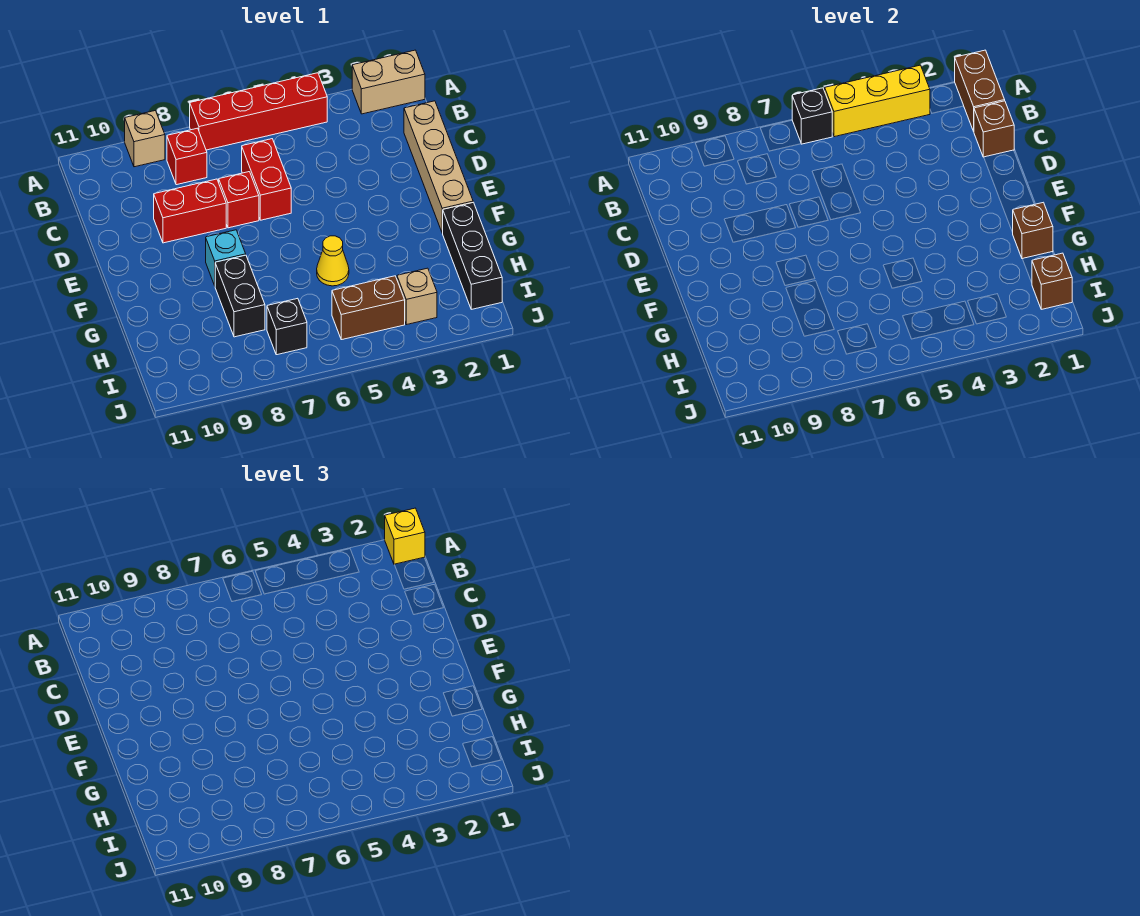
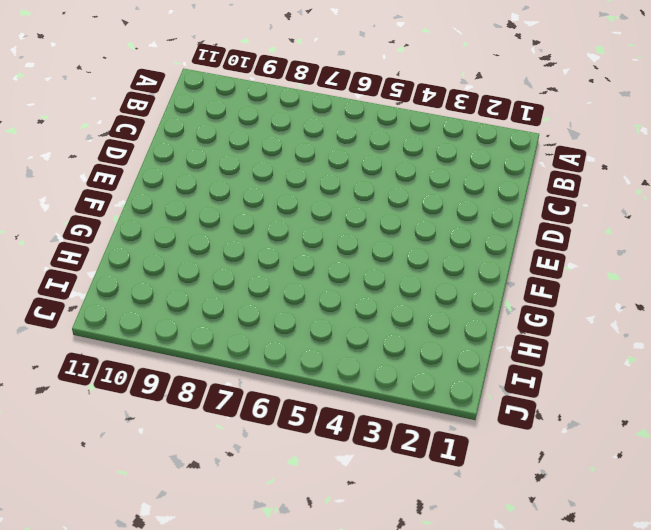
none -> tan 1x2 brick [352,50,425,114]
none -> red 1x4 brick [190,73,327,150]
none -> tan 1x1 brick [125,111,165,167]

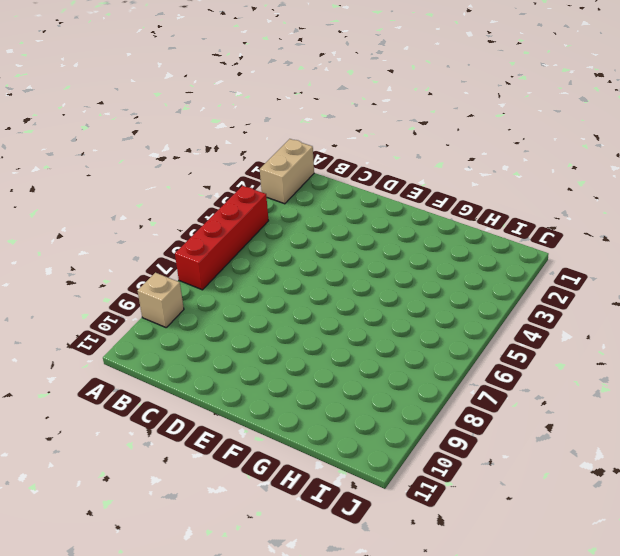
none -> red 1x1 brick [167,128,207,185]
none -> tan 1x4 brick [404,101,473,233]
none -> red 1x2 brick [242,139,291,220]

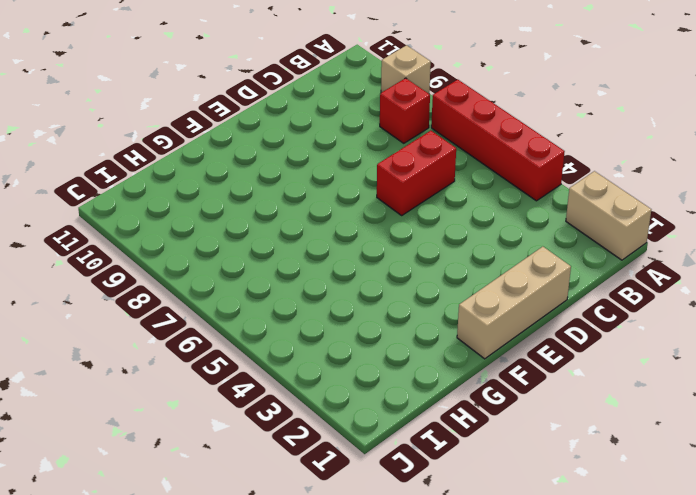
tan 1x3 brick [457,247,571,359] -> tan 1x4 brick [404,101,473,233]
none -> red 1x1 brick [219,172,259,228]
none -> red 1x2 brick [154,179,226,243]
none -> cyan 1x1 brick [206,230,246,285]

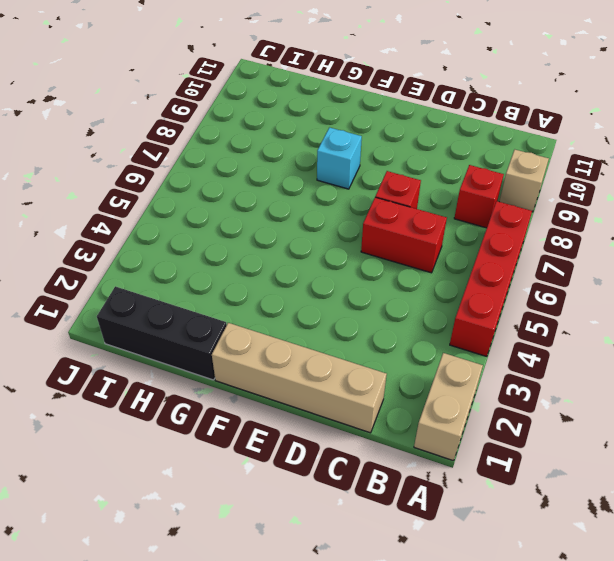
none -> red 1x2 brick [154,179,226,243]
none -> yellow 1x1 cone [317,236,349,286]
none -> black 1x2 brick [215,255,265,337]

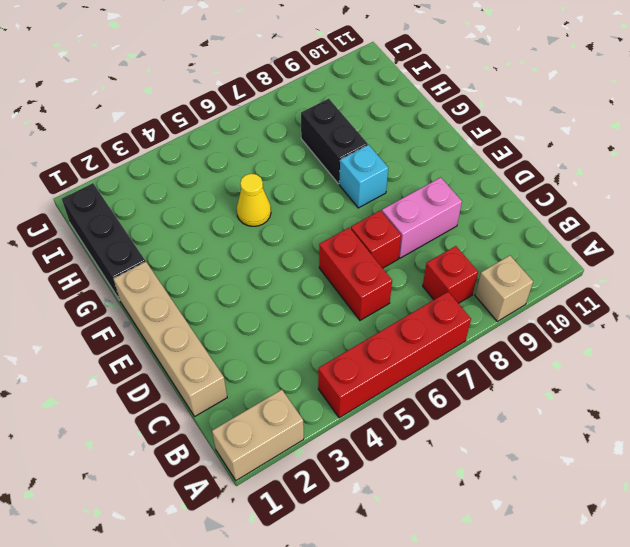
pink 1x2 brick [382,177,462,258] -> red 1x2 brick [154,179,226,243]
none -> tan 1x1 brick [397,268,437,325]
none -> brown 1x2 brick [332,276,405,340]
none -> black 1x1 brick [267,298,307,355]

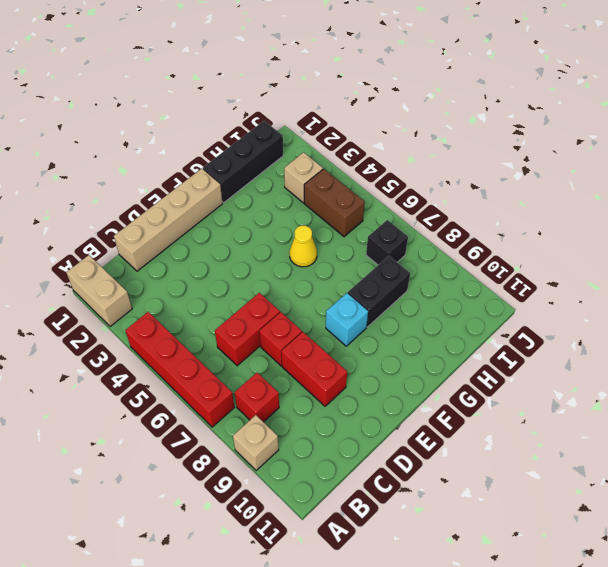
none -> brown 1x2 brick [955,50,1005,131]
none -> yellow 1x3 brick [825,65,930,137]
none -> black 1x1 brick [792,88,833,144]

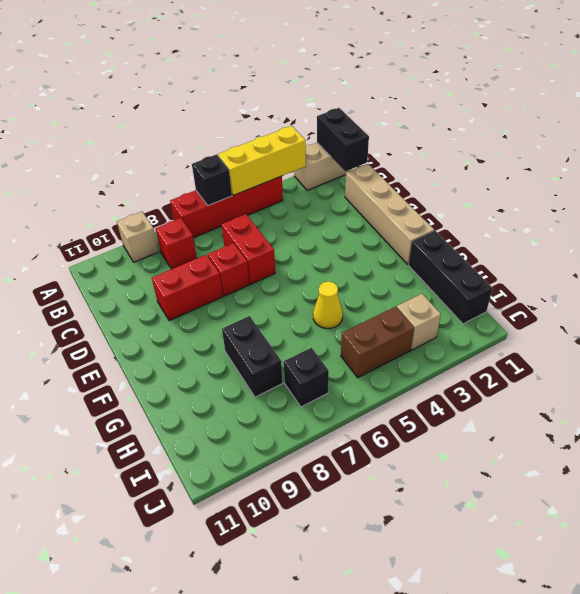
black 1x2 brick [317,108,369,171] -> brown 1x2 brick [955,50,1005,131]
none -> cyan 1x1 brick [206,230,246,285]
none -> brown 1x1 brick [974,101,1014,157]
none -> brown 1x1 brick [1013,202,1053,259]

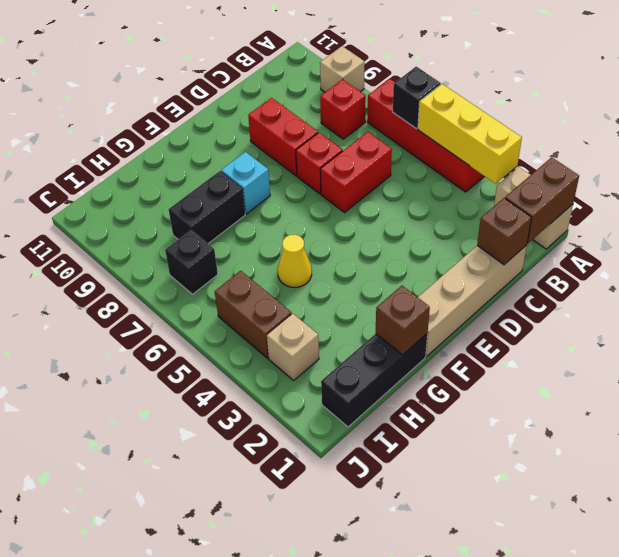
none -> brown 1x1 brick [1032,253,1072,309]
none -> yellow 1x1 brick [385,508,425,565]

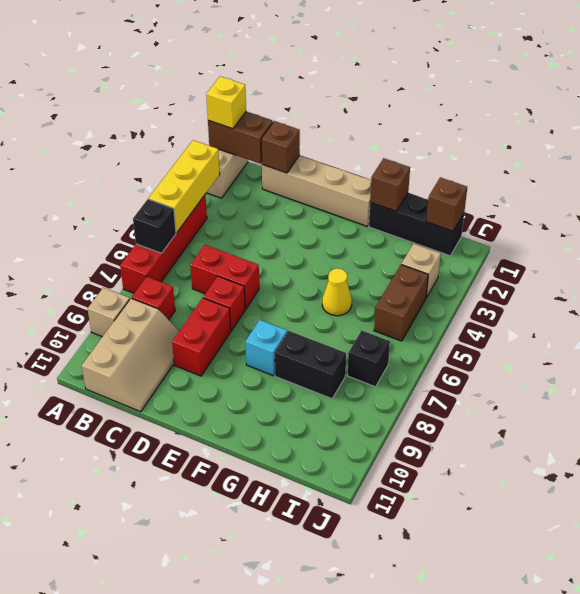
tan 2x3 slope [82,298,179,412] -> none

